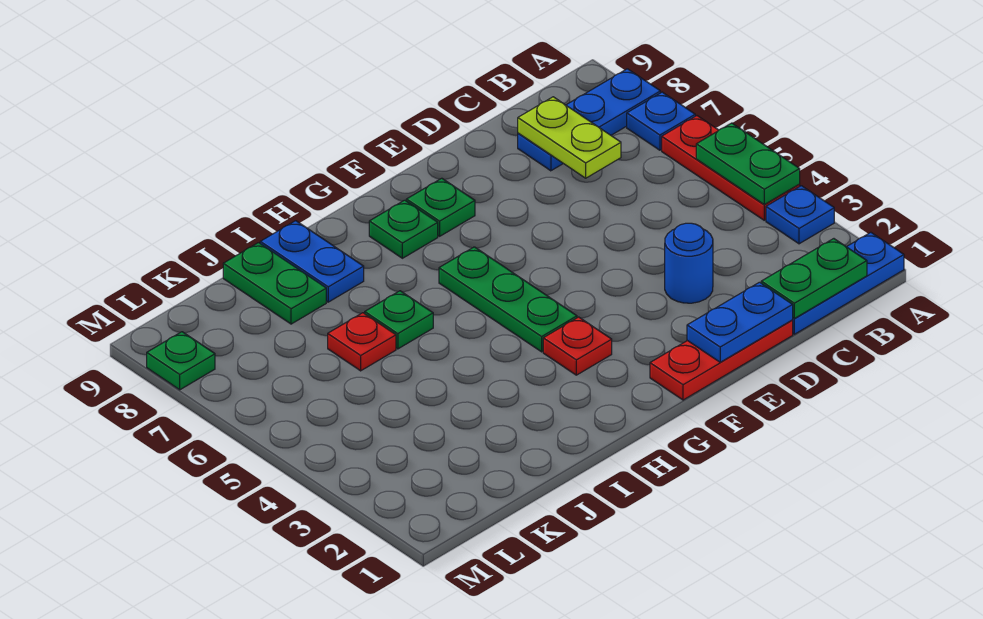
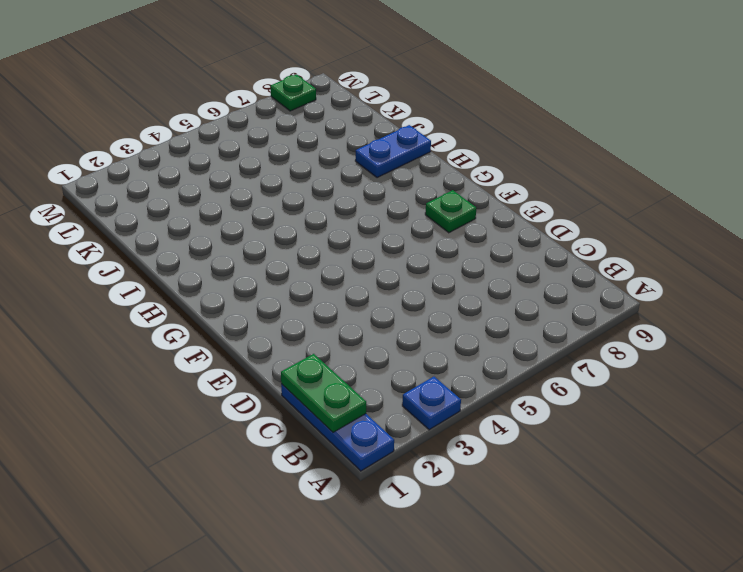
none -> red 1x3 plate [662,116,800,220]
none -> blue 1x1 plate [627,92,695,150]
none -> blue 1x3 plate [518,69,660,171]

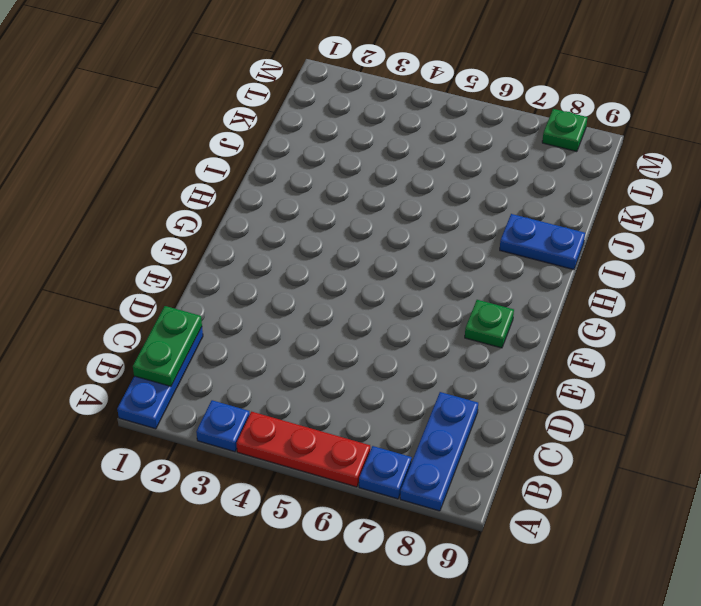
none -> red 1x3 plate [650,320,793,400]
none -> blue 1x1 round brick [665,223,713,303]
none -> red 1x1 plate [543,317,612,375]

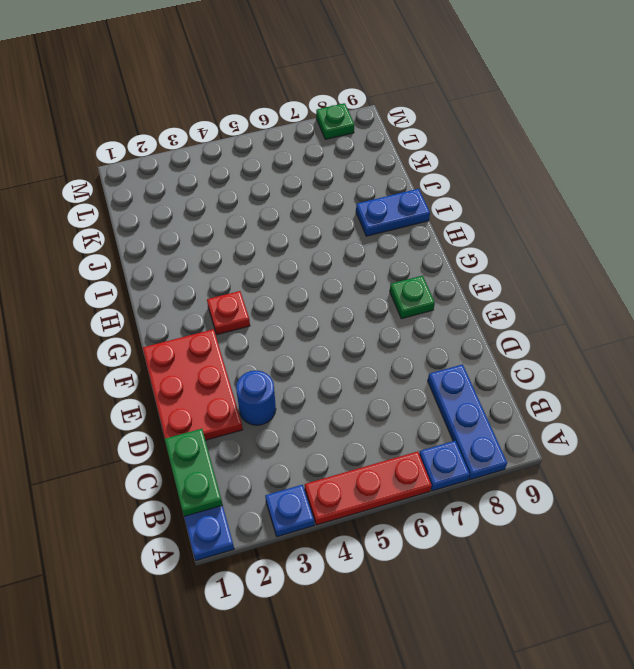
red 2x3 plate [143,329,243,440] -> red 1x3 plate [650,320,793,400]
none -> green 1x3 plate [439,247,577,352]
none -> green 1x1 plate [369,200,438,258]
none -> green 1x1 plate [365,291,433,349]

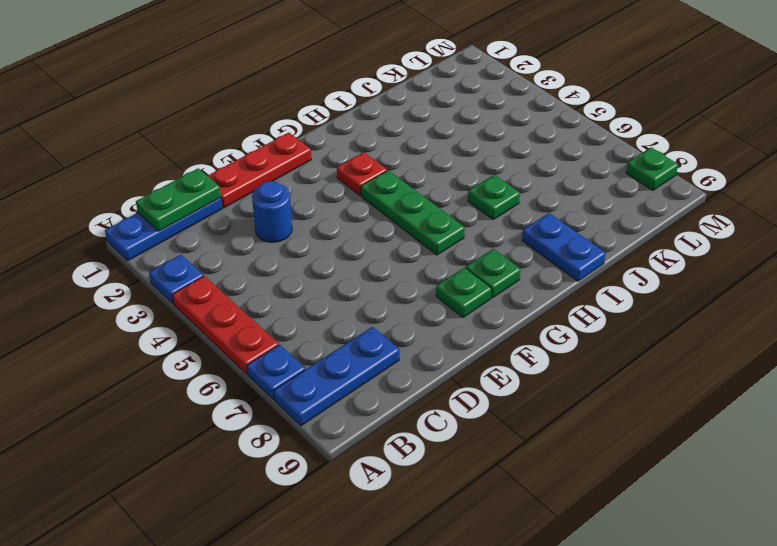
none -> red 1x1 plate [328,313,396,371]
none -> green 1x2 plate [223,243,326,324]
none -> green 1x2 plate [696,123,800,204]

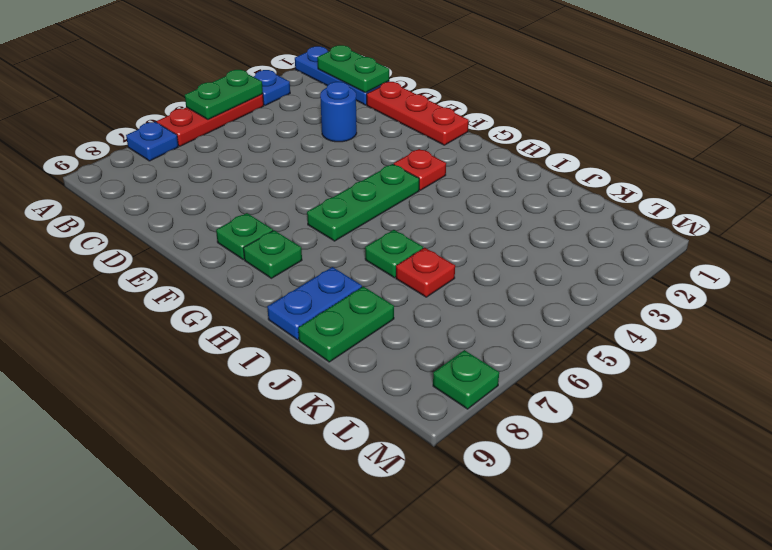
none -> blue 1x3 plate [518,69,660,171]
none -> lime 1x2 plate [518,97,621,178]
none -> blue 1x2 plate [687,282,793,362]

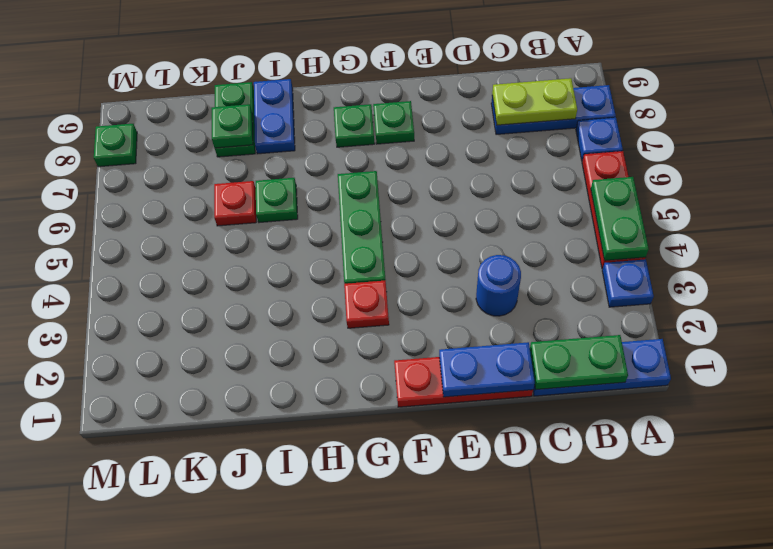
lime 1x2 plate [492,78,577,125] -> lime 1x2 plate turned to [518,97,621,178]
green 1x1 plate [212,104,253,148] -> none

